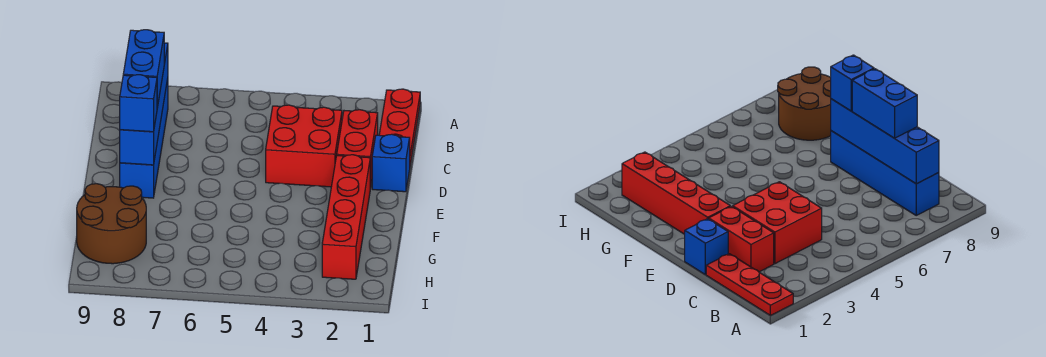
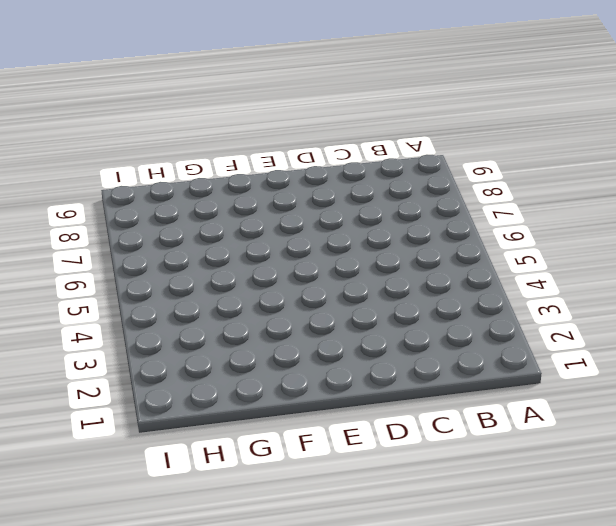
none -> red 1x3 plate [379,89,420,164]
none -> blue 1x4 brick [120,79,168,198]

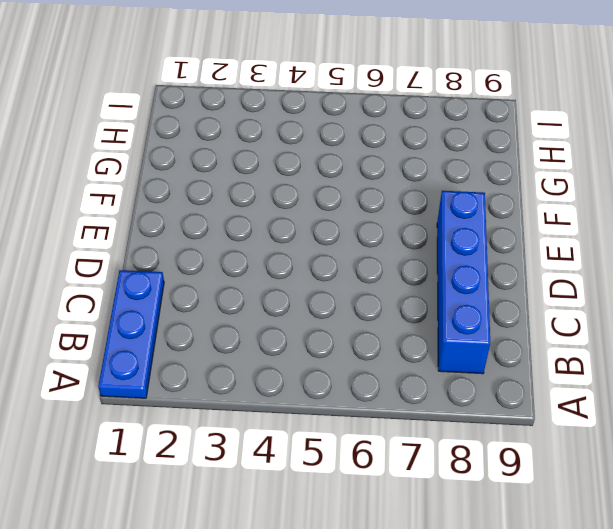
blue 1x3 plate [98,270,164,398] -> red 1x3 plate [379,89,420,164]
none -> red 1x2 brick [337,110,378,189]
none -> red 2x2 brick [266,105,342,187]

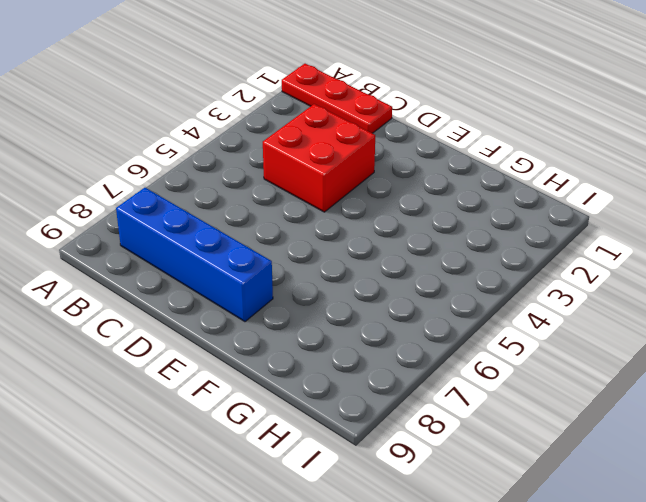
none -> red 1x2 brick [337,110,378,189]
none -> blue 1x1 brick [372,134,410,192]

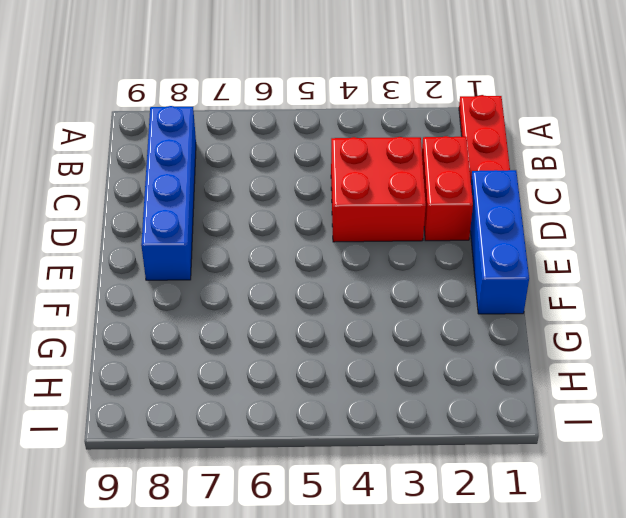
blue 1x3 brick [470,170,529,314] -> blue 1x1 brick [372,134,410,192]
none -> red 1x4 brick [322,155,370,279]
none -> brown 2x2 round brick [77,184,146,264]

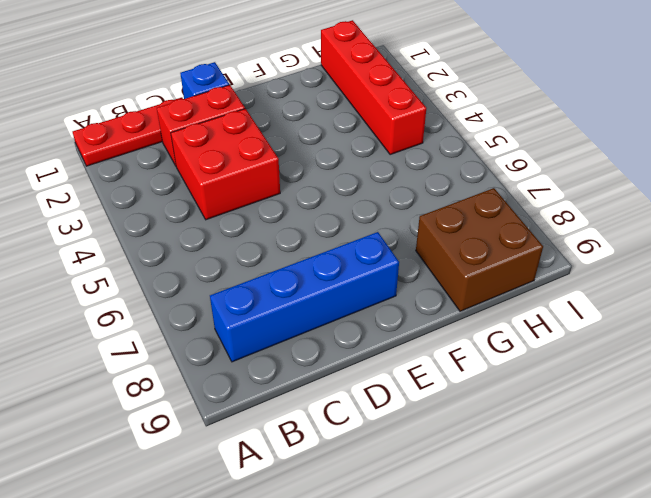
brown 2x2 brick [416,188,543,311] -> brown 2x2 round brick [77,184,146,264]
red 1x4 brick [321,20,426,155] -> red 1x4 brick turned to [322,155,370,279]
none -> blue 1x4 brick [120,43,168,165]
none -> blue 1x2 brick [123,30,164,107]

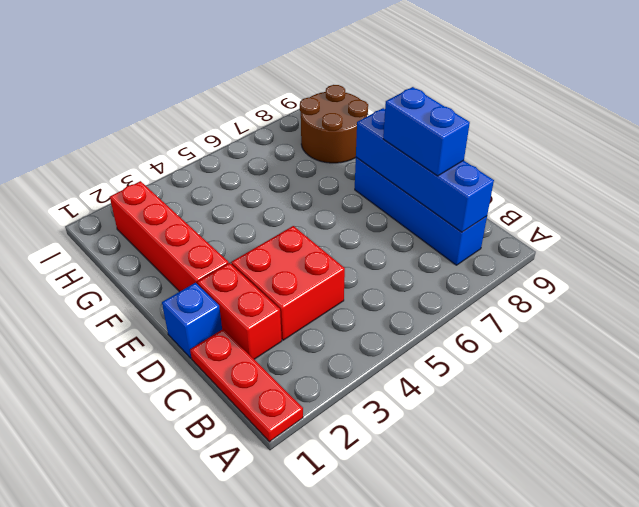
none -> blue 1x1 brick [120,75,157,132]

